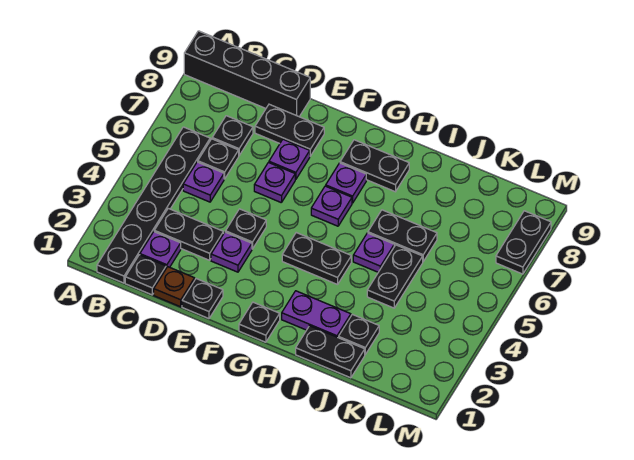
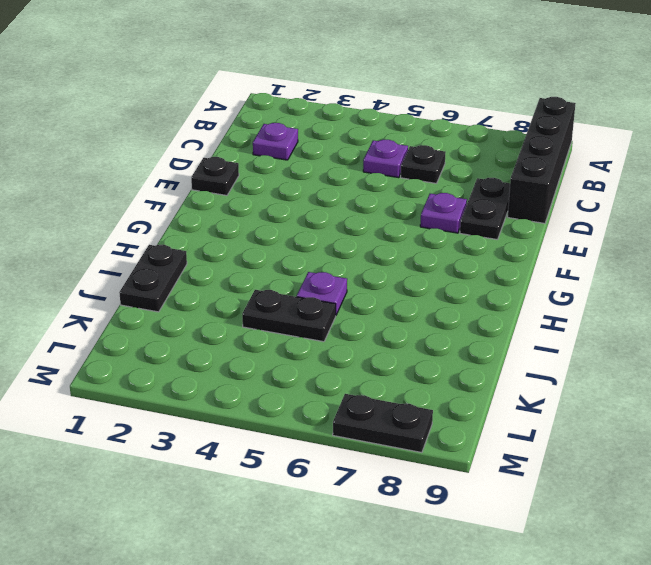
none -> black 1x6 plate [97,127,210,283]
none -> black 1x1 plate [125,255,166,295]
none -> black 1x2 plate [154,208,224,260]

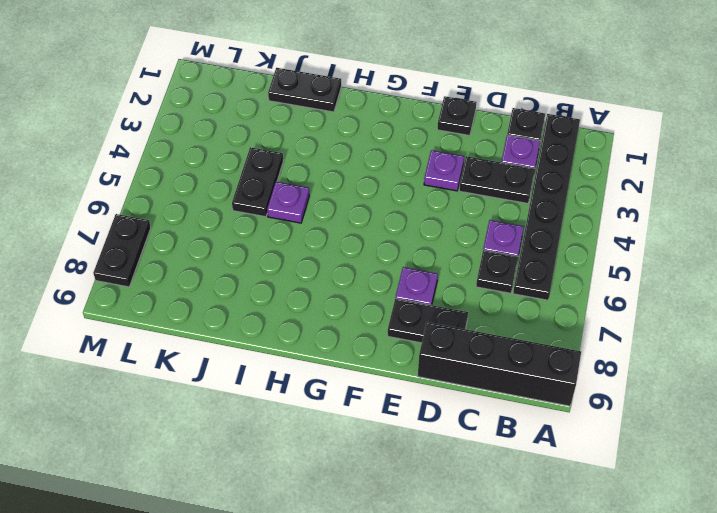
none -> black 1x1 plate [212,116,253,155]
none -> brown 1x1 plate [154,267,195,307]
none -> black 1x1 plate [226,209,266,249]

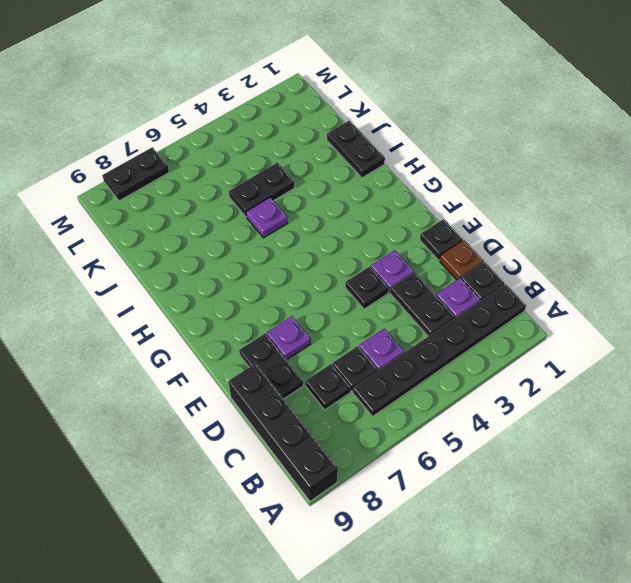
none -> purple 1x1 plate [254,163,295,203]
none -> black 1x1 plate [239,302,280,342]
none -> black 1x2 plate [282,233,351,285]

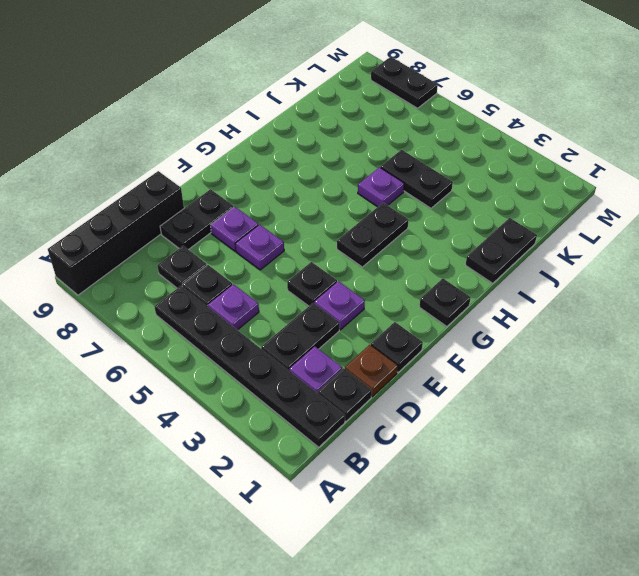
none -> purple 1x1 plate [311,186,352,226]
none -> purple 1x1 plate [326,163,366,203]
none -> black 1x2 plate [340,140,409,192]

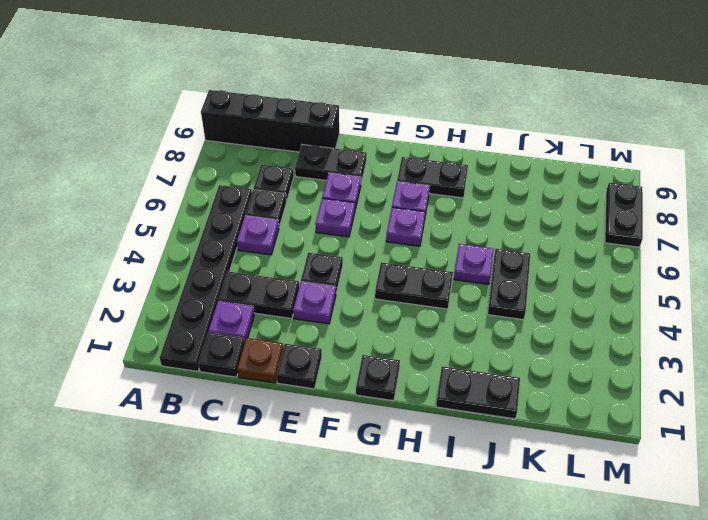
none -> purple 1x2 plate [282,291,351,337]
none -> black 1x2 plate [368,210,437,261]
none -> black 1x1 plate [338,314,379,354]

